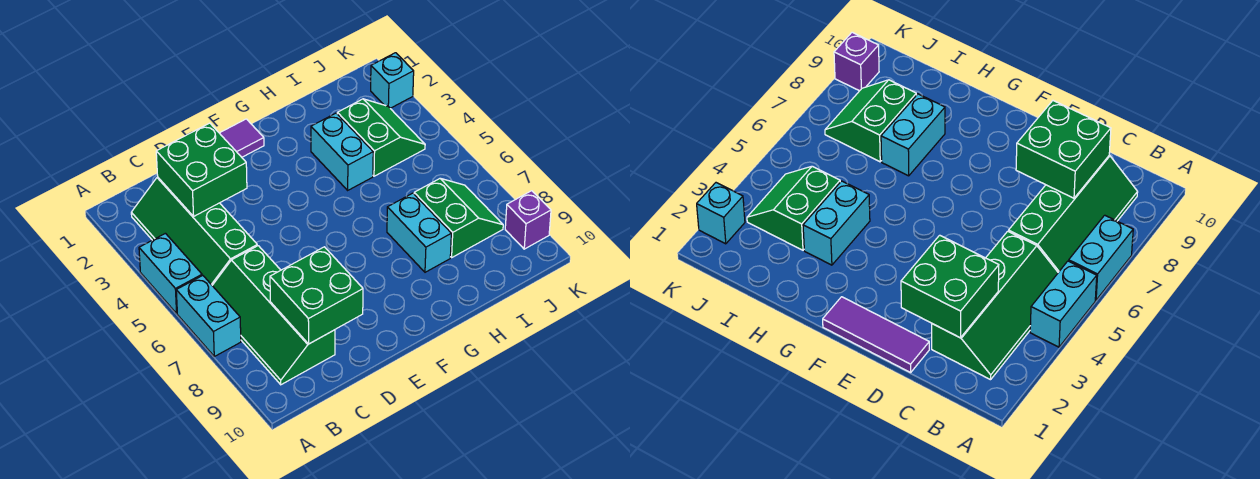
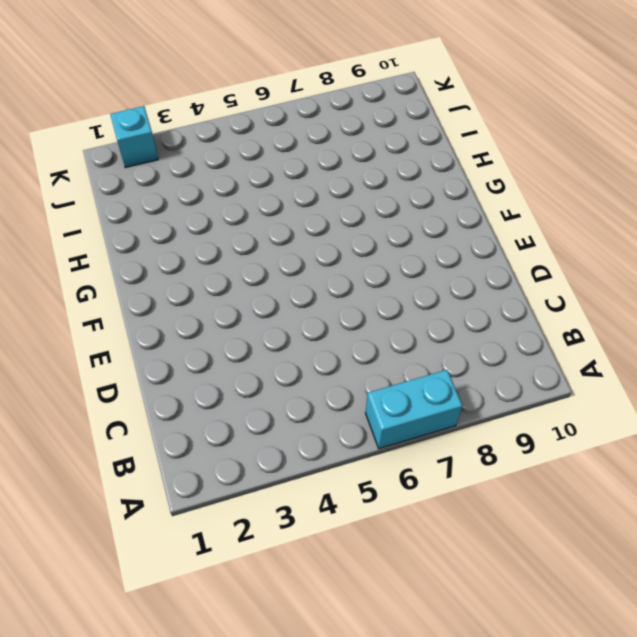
none -> cyan 1x2 brick [139,233,202,313]
none -> green 2x4 slope [131,177,257,285]
none -> green 2x4 slope [212,246,335,385]

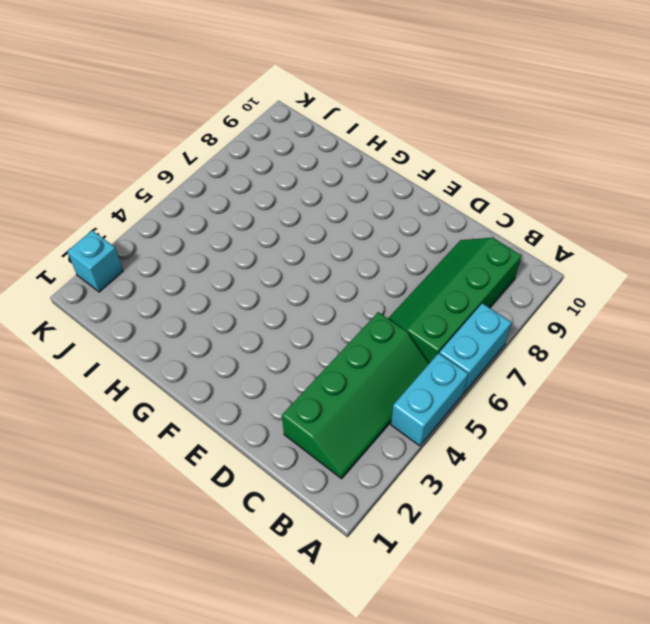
green 2x4 slope [388,238,522,363] -> green 2x4 slope turned to [212,246,335,385]
none -> purple 1x3 tile [220,119,264,157]
none -> cyan 1x2 brick [311,113,373,190]
none -> cyan 1x2 brick [387,193,451,272]

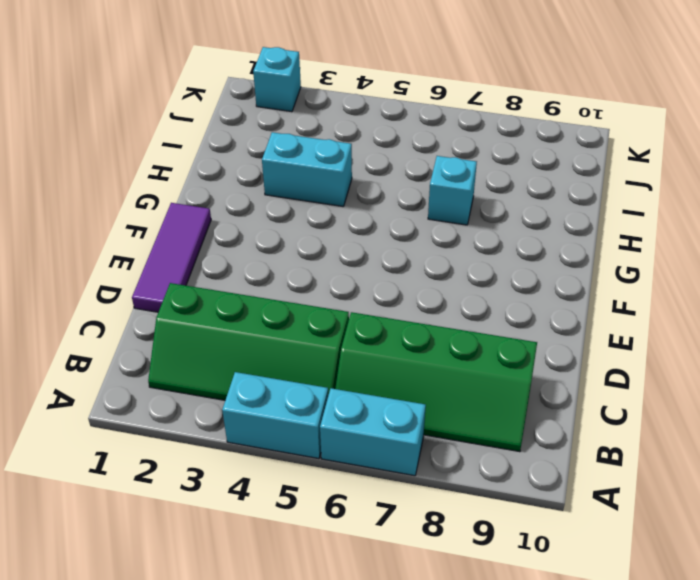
cyan 1x1 brick [428,156,477,225] -> cyan 1x2 brick [387,193,451,272]
none -> green 2x2 slope [337,99,425,176]
none -> green 2x2 slope [414,179,503,257]
none -> purple 1x1 brick [505,191,551,249]

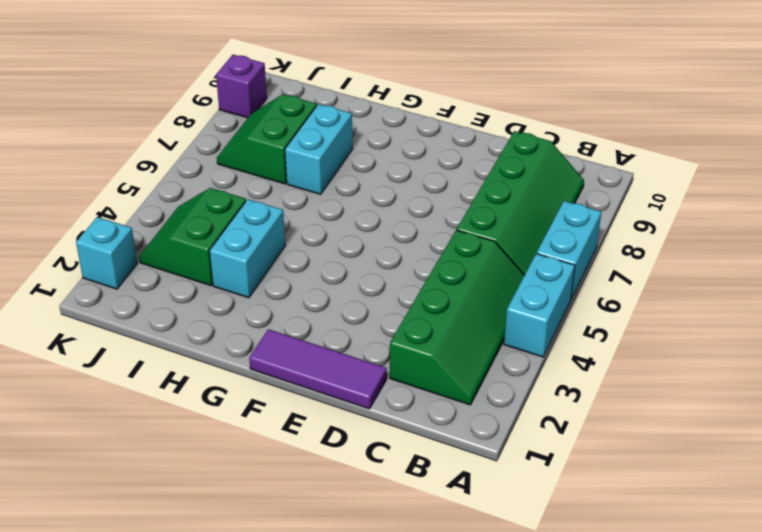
none -> green 2x2 brick [156,123,247,216]
none -> green 2x2 brick [270,247,363,344]

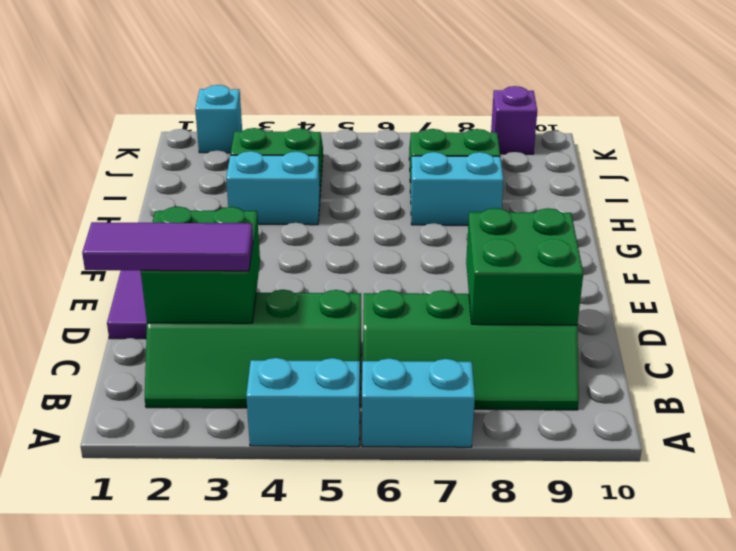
purple 1x3 tile [82,222,253,271] -> none

